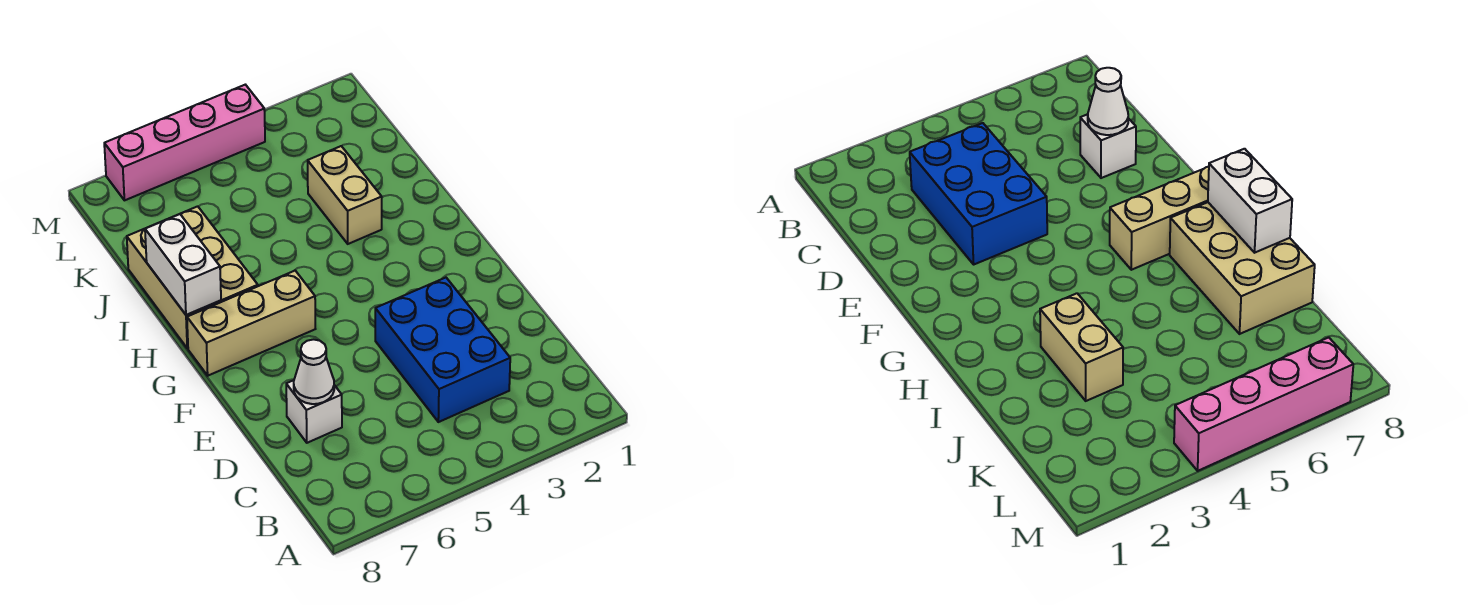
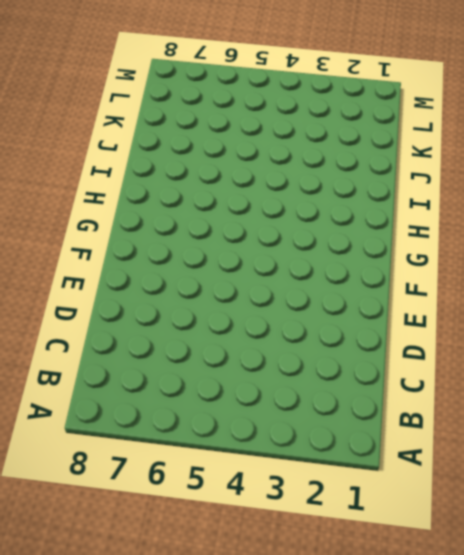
none -> blue 2x3 brick [375,278,510,422]
none -> white 1x1 brick [286,380,342,443]

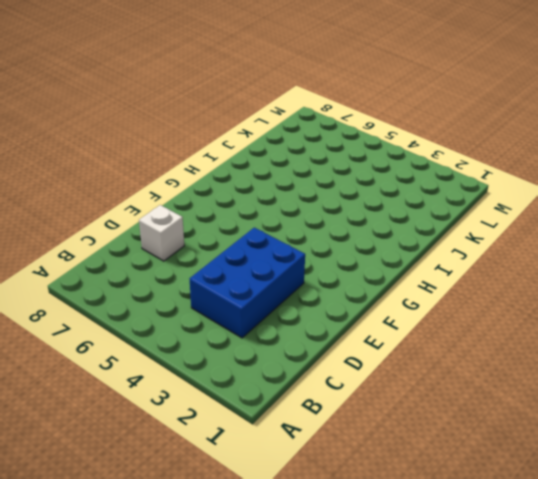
none -> tan 1x3 brick [187,271,315,376]
none -> tan 2x3 brick [127,206,258,348]

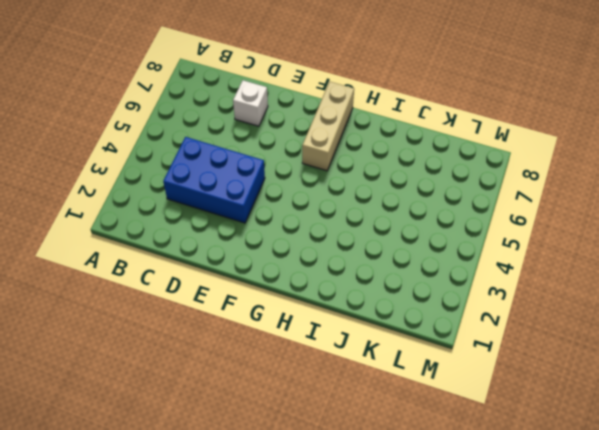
none -> tan 2x3 brick [127,206,258,348]
none -> tan 1x2 brick [308,146,382,244]

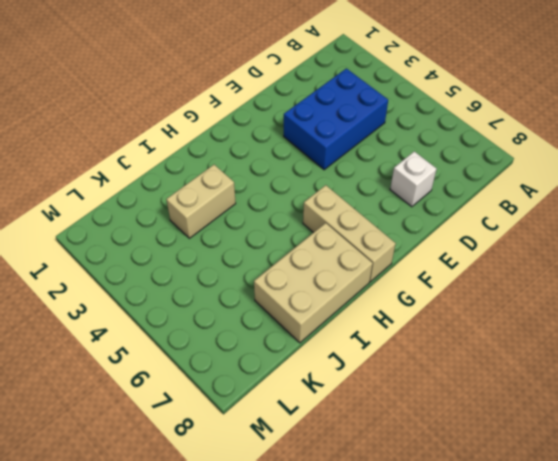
none -> pink 1x4 brick [104,85,265,200]
none -> white 1x1 cone [294,339,334,404]

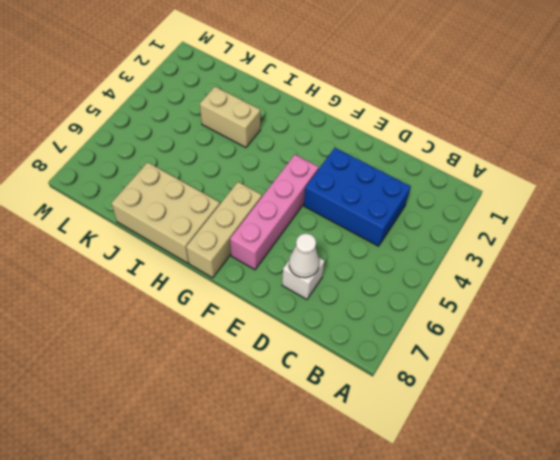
pink 1x4 brick [230,155,319,270] -> pink 1x4 brick moved to [104,85,265,200]
none -> white 1x2 brick [145,214,221,315]

